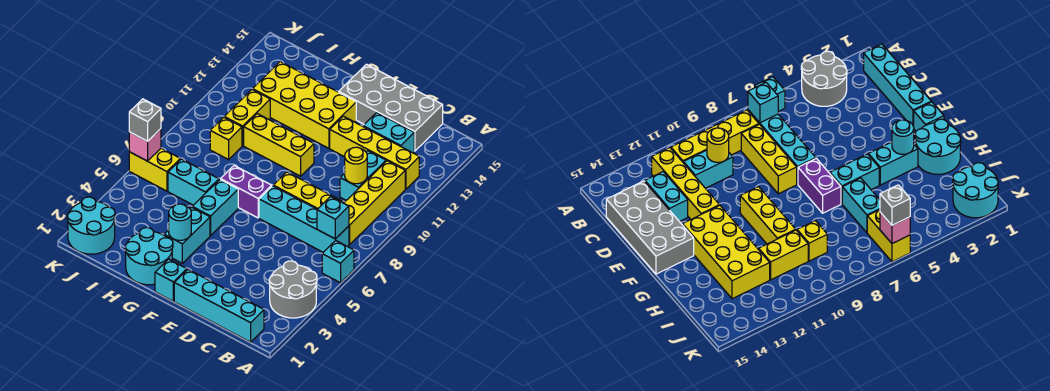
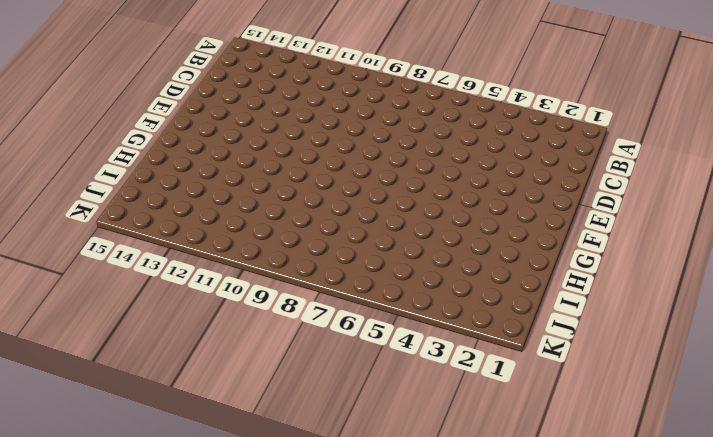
none -> grey 2x2 round brick [269,261,317,318]
none -> cyan 1x1 brick [322,241,354,283]
none -> cyan 1x4 brick [174,270,264,342]

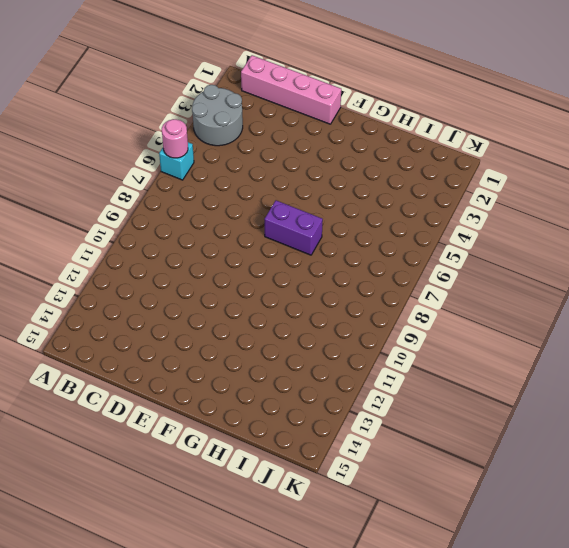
pink 1x1 round brick [162,119,188,158] -> none
pink 1x4 brick [241,55,341,124] -> cyan 1x4 brick [174,270,264,342]
none -> cyan 1x4 brick [259,186,349,252]
none -> yellow 1x4 brick [344,161,405,245]
none -> yellow 1x4 brick [330,116,419,189]

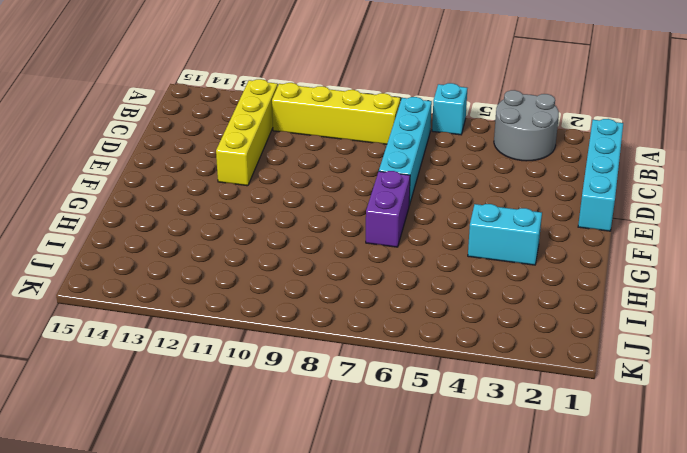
none -> yellow 1x3 brick [273,172,344,209]
none -> cyan 1x2 brick [340,151,386,200]
none -> cyan 1x2 brick [363,113,414,153]

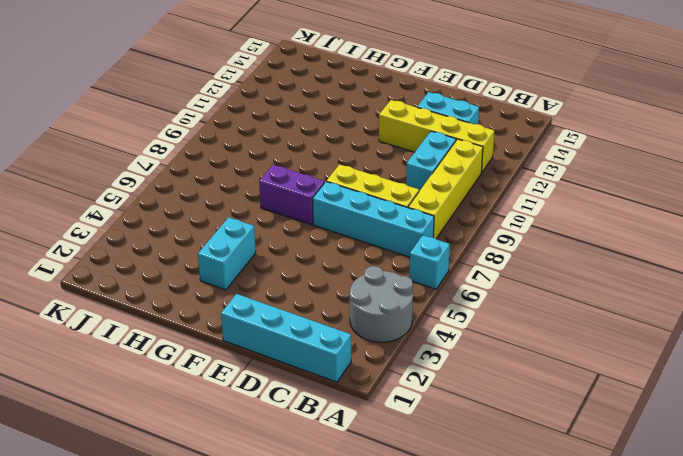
none -> grey 2x4 brick [339,64,443,151]
none -> cyan 1x1 brick [155,259,187,301]
none -> yellow 1x3 brick [244,114,314,176]

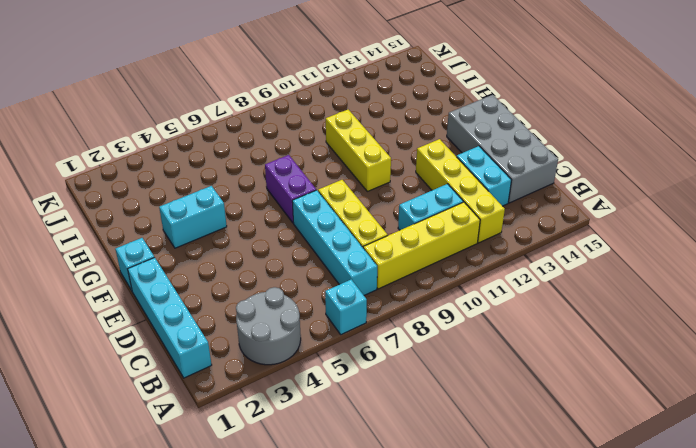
none -> yellow 2x4 brick [253,62,356,148]
none -> cyan 2x2 round brick [125,228,173,285]
none -> cyan 1x2 brick [192,179,238,236]

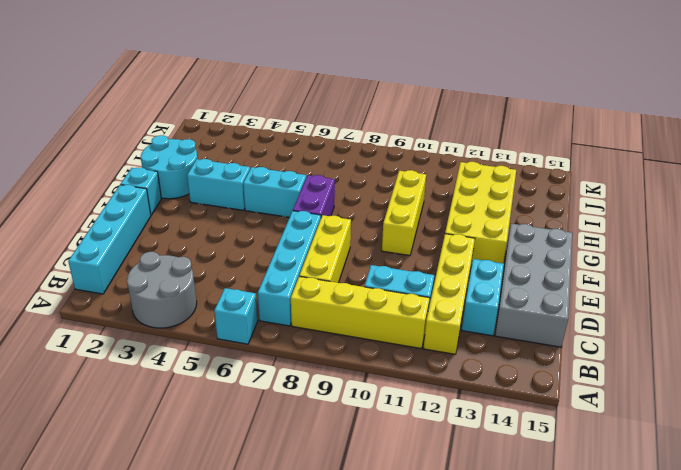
none -> cyan 1x2 brick [168,159,219,205]
none -> yellow 1x1 brick [210,117,242,160]
none -> yellow 1x2 brick [224,89,270,146]

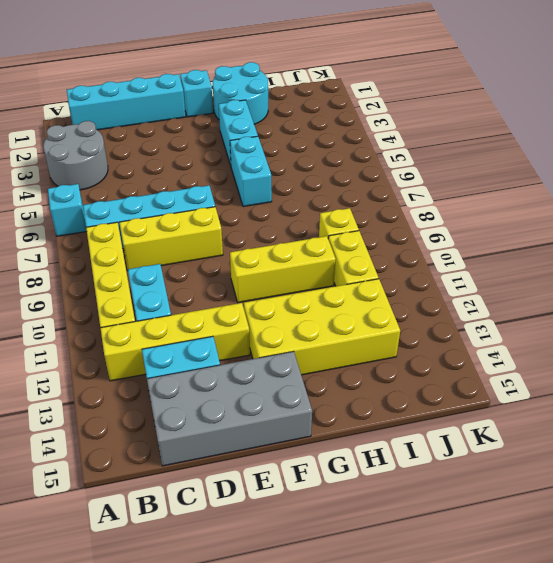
none -> purple 1x2 brick [221,166,272,218]
none -> cyan 1x2 brick [168,159,219,205]
none -> cyan 2x2 round brick [67,197,115,254]

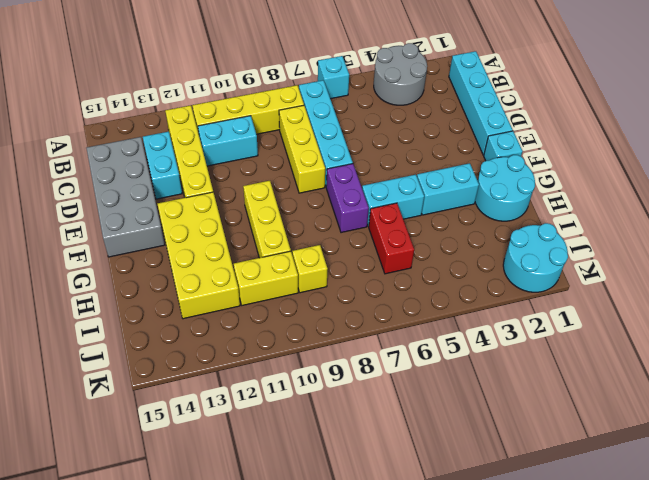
red 1x2 brick [369,203,414,274] -> cyan 1x2 brick [168,159,219,205]
none -> yellow 1x2 brick [129,148,180,191]
none -> cyan 1x1 brick [317,197,349,239]
none -> yellow 1x1 round brick [345,147,367,184]

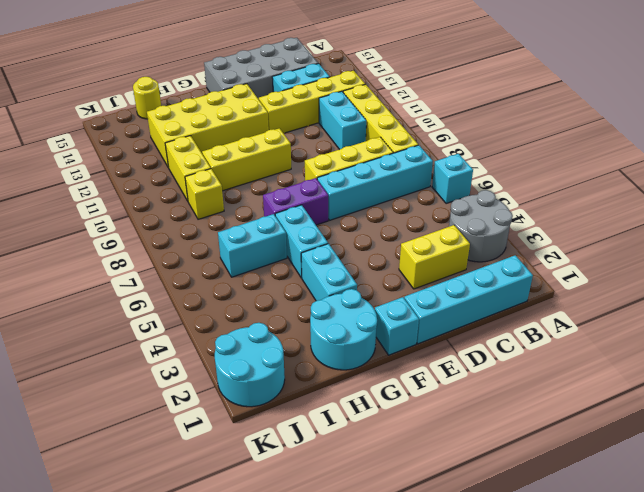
yellow 1x2 brick [399,225,470,289] -> yellow 1x2 brick moved to [129,148,180,191]
yellow 1x1 round brick [133,77,161,119] -> yellow 1x1 round brick moved to [345,147,367,184]
none -> cyan 1x1 brick [317,197,349,239]
none -> cyan 1x1 round brick [169,204,191,240]
none -> pink 1x1 brick [129,129,161,161]

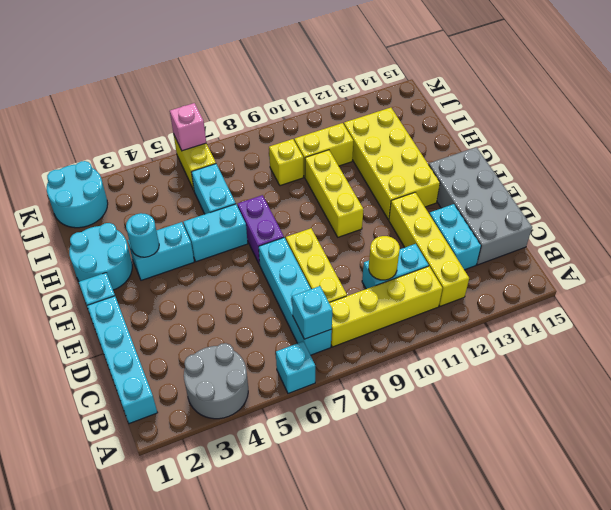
none -> grey 1x1 brick [129,99,161,141]

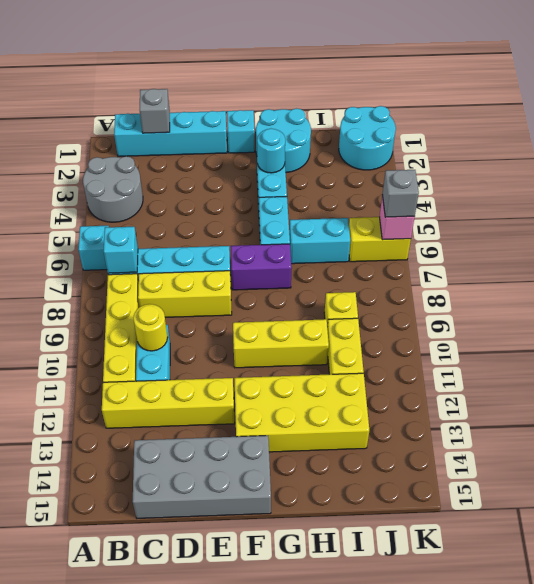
grey 1x1 brick [140,89,170,133] -> none
none -> cyan 1x2 brick [363,113,414,153]

